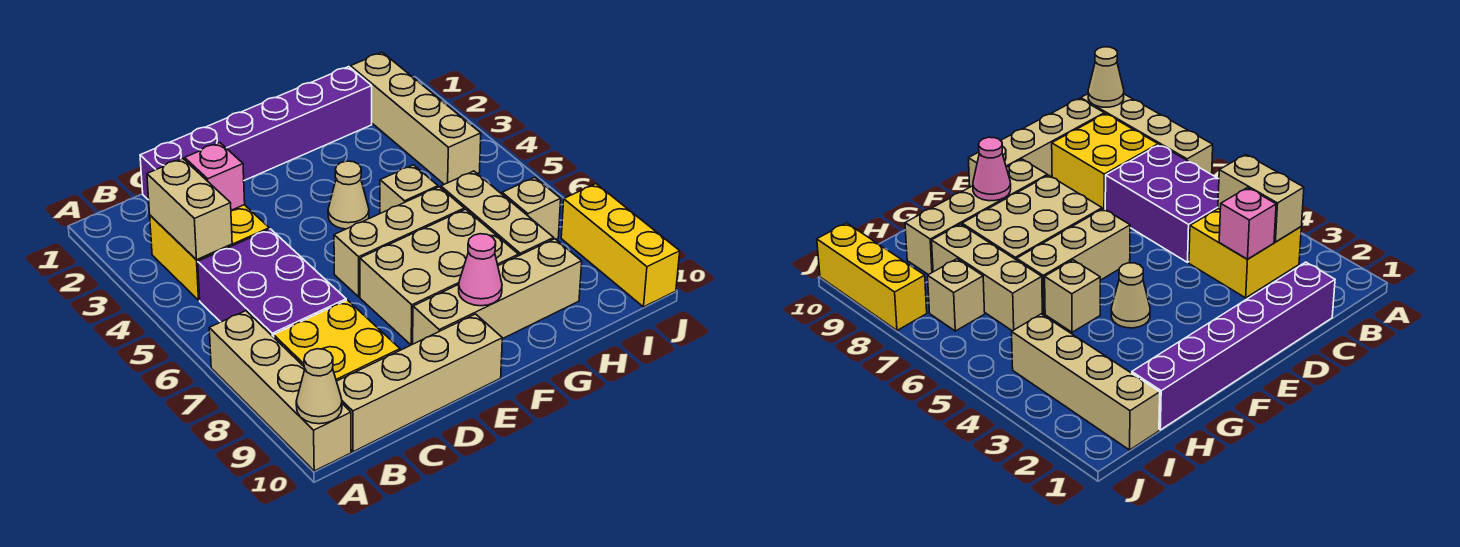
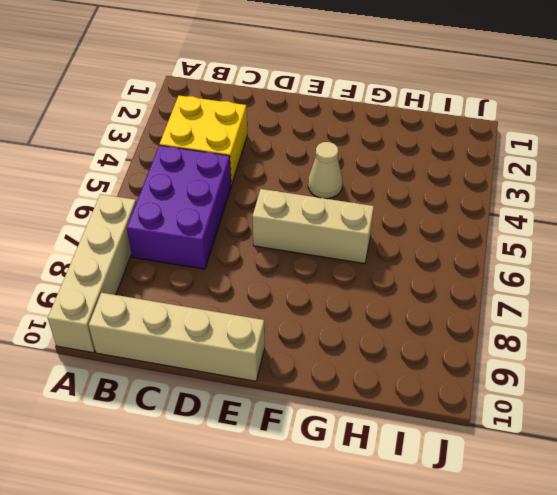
none -> yellow 2x2 brick [274,300,400,381]
none -> purple 1x6 brick [140,67,372,200]
none -> tan 2x3 brick [360,209,519,345]

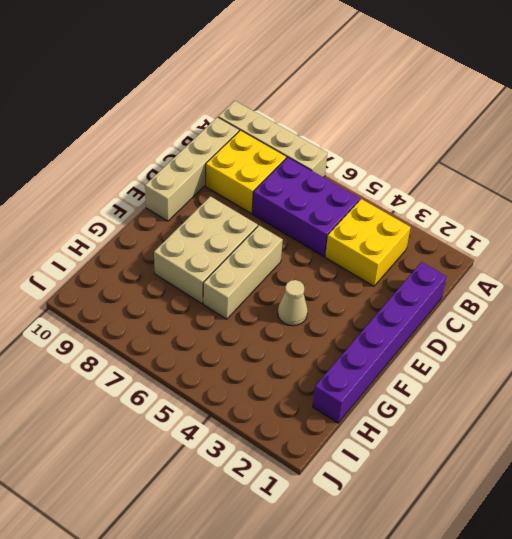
none -> tan 1x4 brick [413,239,582,344]
none -> tan 1x1 brick [380,165,438,213]
none -> tan 1x3 brick [441,171,554,256]

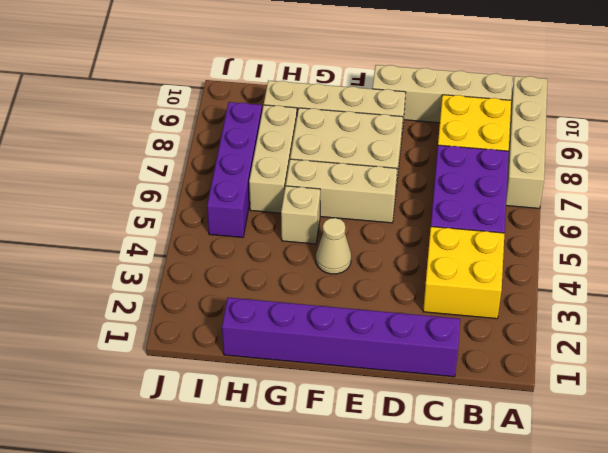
purple 1x4 brick [207,102,262,238] -> tan 1x1 brick [502,177,561,239]
none -> tan 1x4 brick [350,52,481,184]
none -> yellow 1x3 brick [561,184,680,307]
none -> tan 1x1 cone [296,349,342,424]

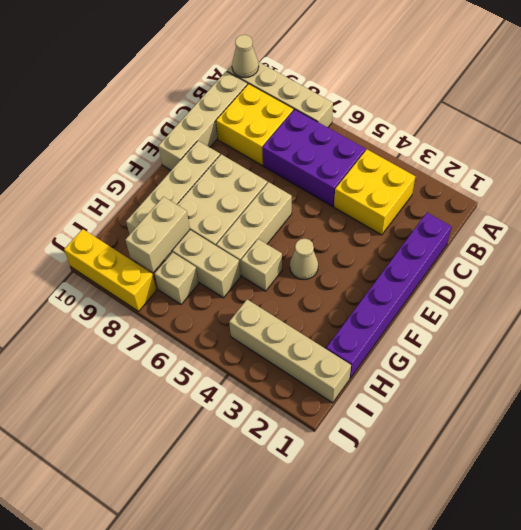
tan 1x2 brick [125,197,190,272] -> tan 1x2 brick turned to [147,158,232,260]
none -> pink 1x1 brick [185,143,245,210]
none -> pink 1x1 cone [459,234,502,306]

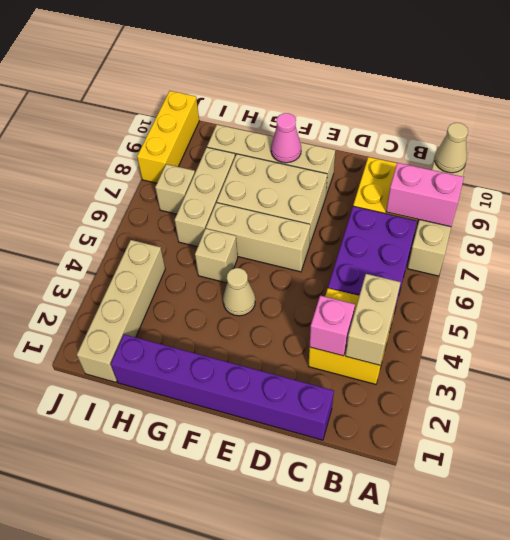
pink 1x2 brick [386,163,464,227] -> none
none -> tan 1x4 brick [337,314,502,452]

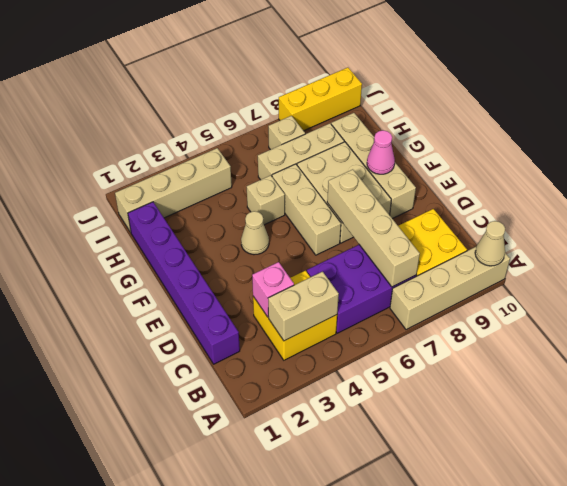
tan 1x4 brick [327,169,420,287] -> tan 1x4 brick moved to [337,314,502,452]

